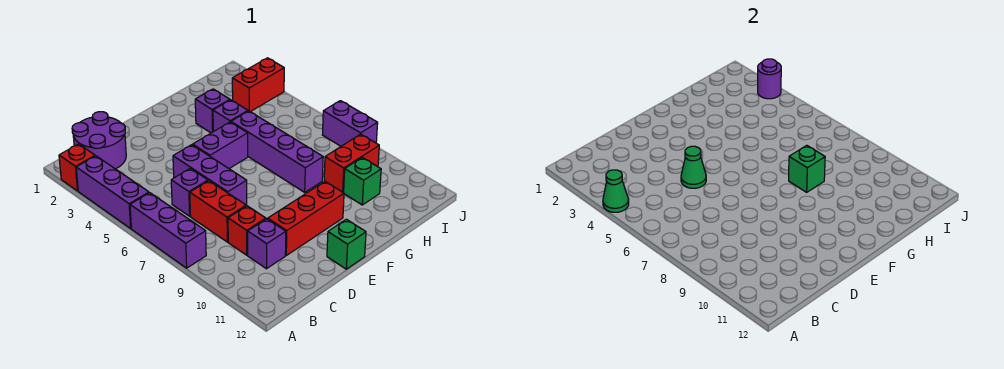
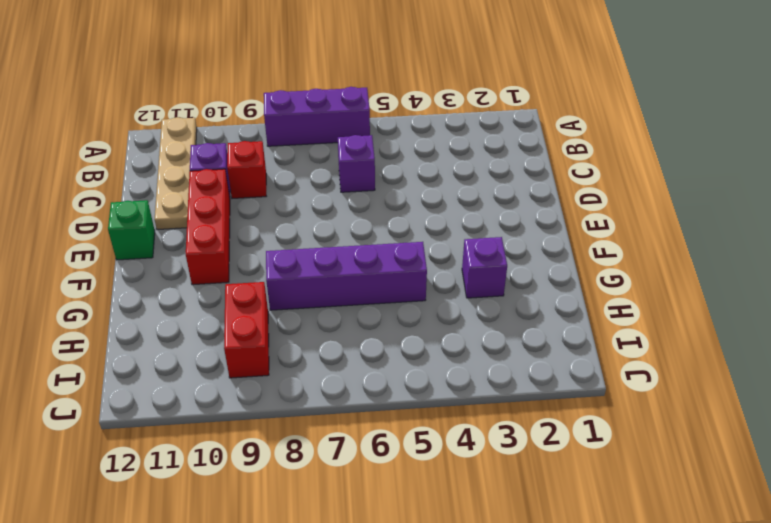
tan 1x4 plate [155,117,197,230] -> none
none -> red 1x1 brick [59,144,95,191]
none -> purple 1x3 brick [76,156,149,228]
none -> purple 2x2 round brick [72,112,126,169]

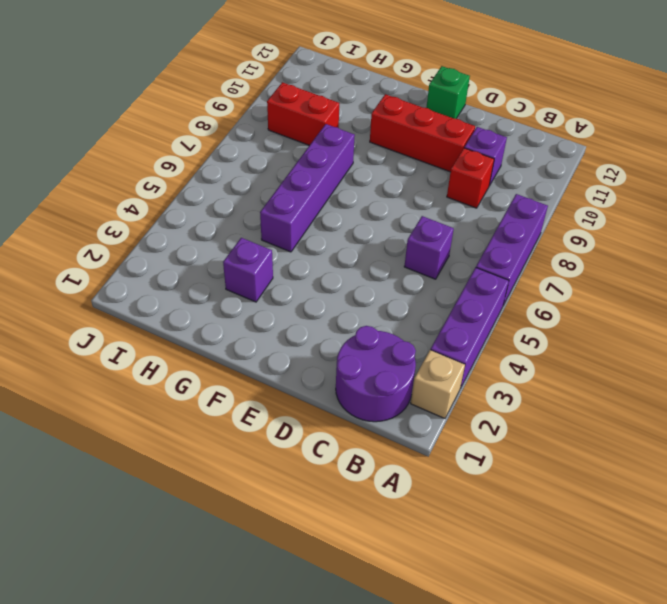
tan 1x1 brick [411,350,465,419] -> red 1x1 brick [59,144,95,191]
none -> red 1x2 brick [190,181,246,242]
none -> purple 1x3 brick [173,145,247,205]
none -> purple 1x2 brick [193,122,248,168]

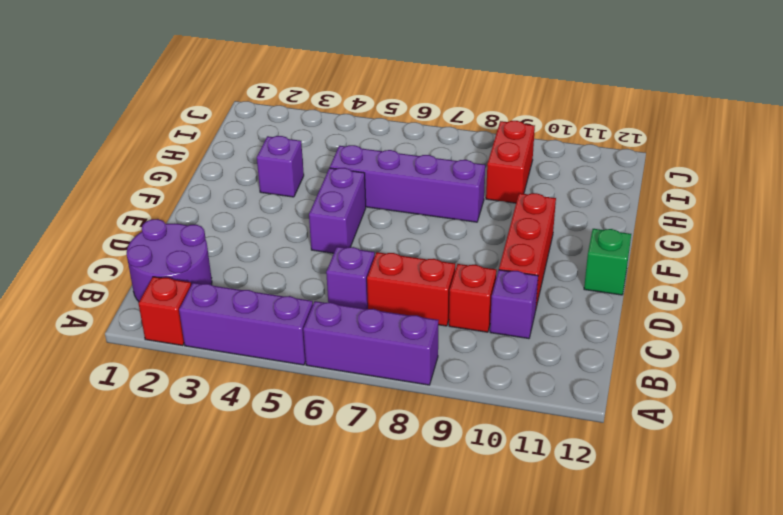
none -> purple 1x3 brick [173,145,247,205]
none -> purple 1x1 brick [213,100,248,132]
none -> green 1x1 brick [343,158,381,205]

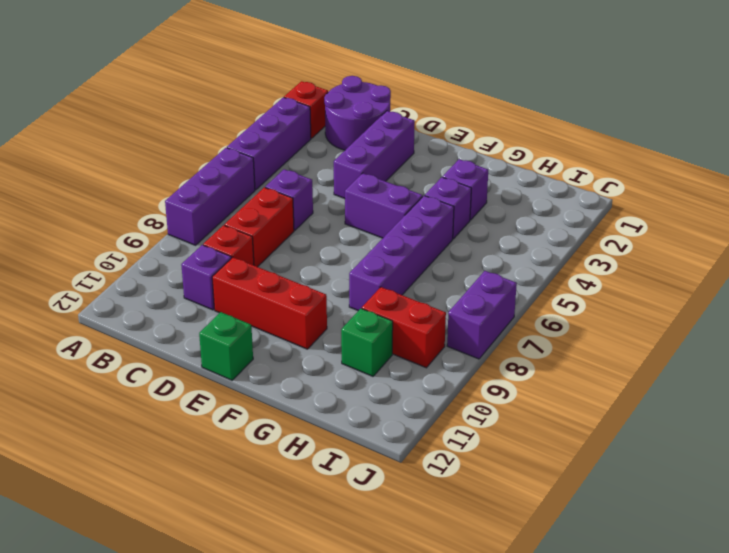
purple 1x3 brick [334,111,415,199] -> purple 1x3 brick moved to [173,145,247,205]
none -> red 1x2 brick [232,58,284,112]
none -> green 1x1 cone [603,170,629,212]
none -> green 1x1 cone [681,146,706,188]

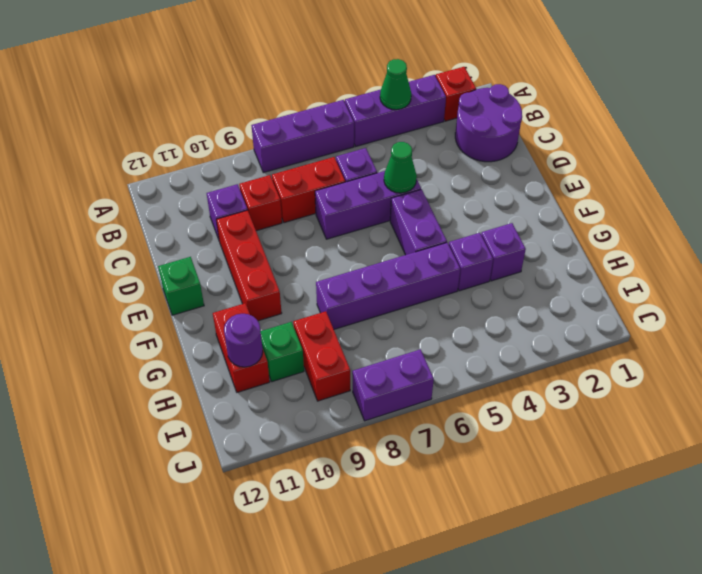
red 1x2 brick [213,303,270,392] -> red 1x2 brick moved to [232,58,284,112]
purple 1x1 round brick [224,314,263,367] -> purple 1x1 round brick moved to [757,59,781,99]
none -> green 1x1 brick [789,145,825,192]

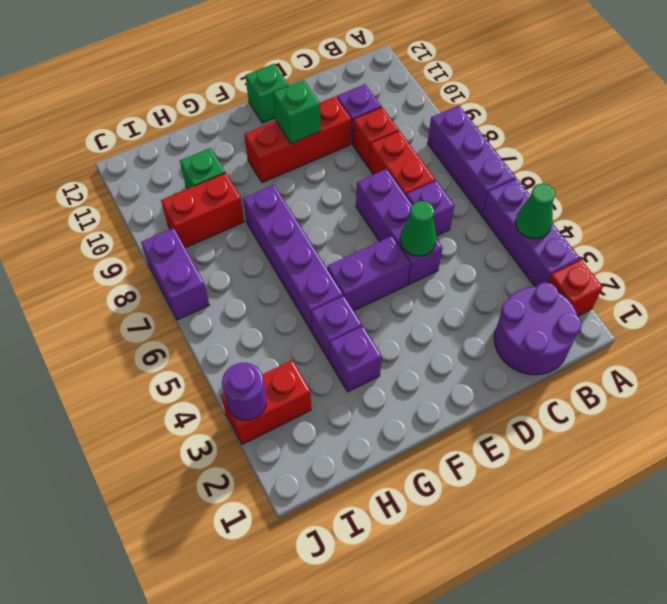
green 1x1 brick [273,80,321,144] -> green 1x1 brick moved to [789,145,825,192]

